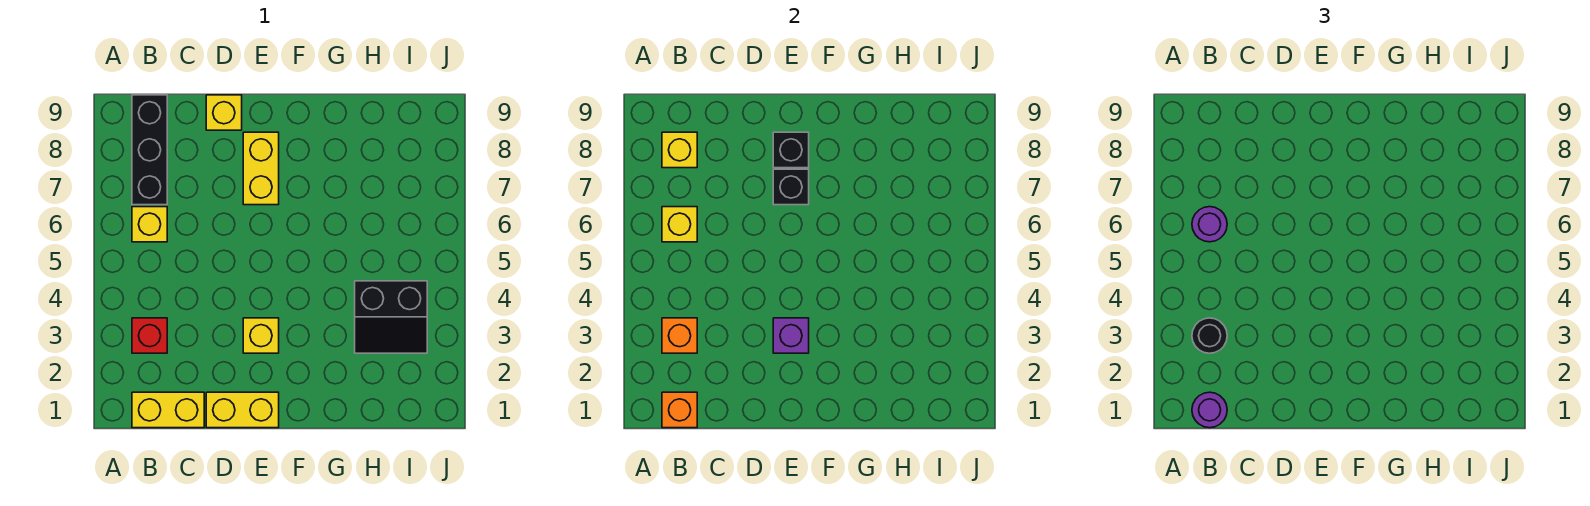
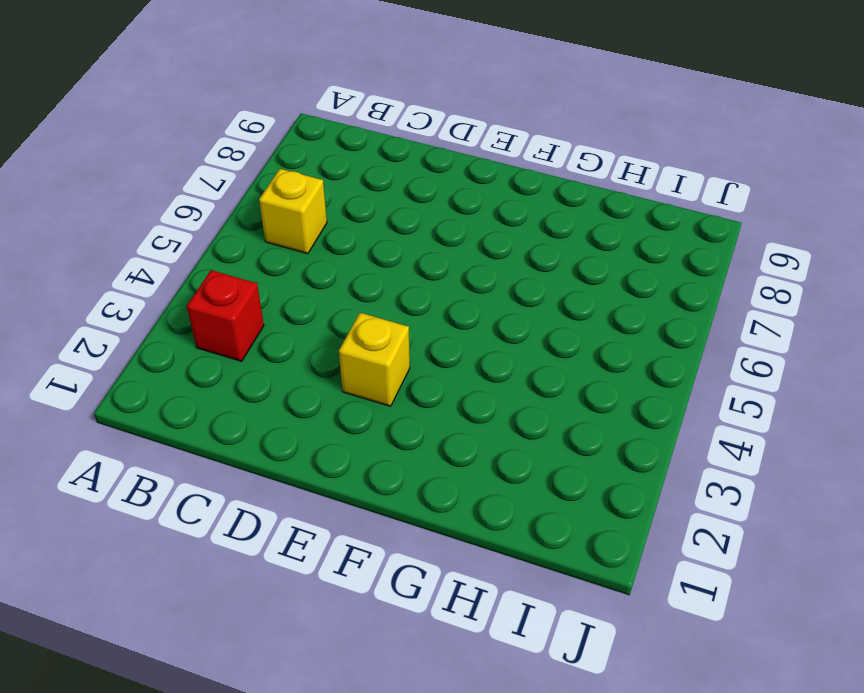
none -> yellow 1x2 brick [132,392,204,428]
none -> black 1x3 brick [132,95,167,205]
none -> yellow 1x2 brick [206,392,279,428]

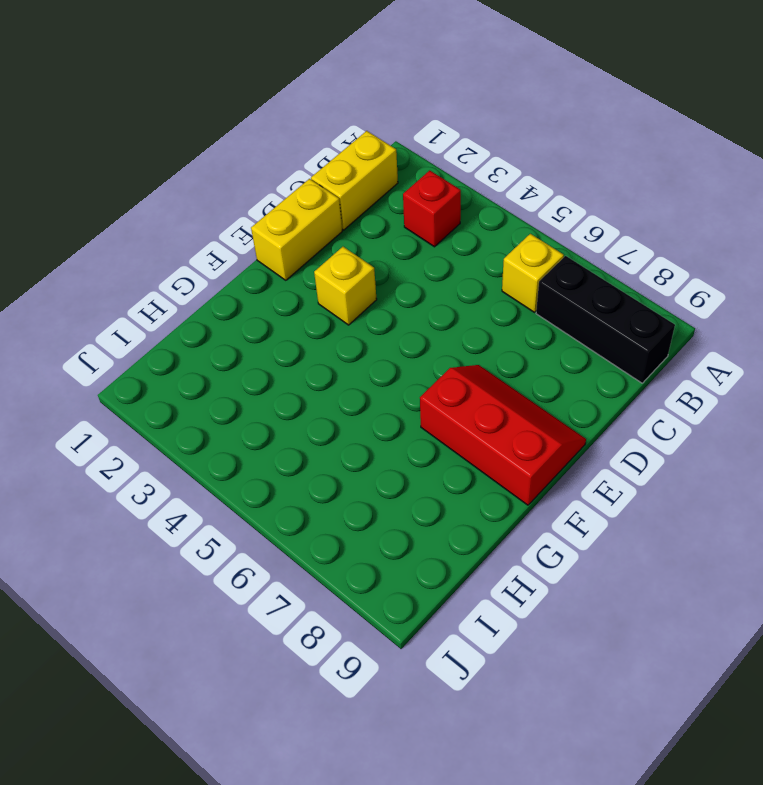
red 2x3 slope [420,365,586,505] -> yellow 1x2 brick [243,132,279,205]
none -> yellow 1x1 brick [206,95,242,130]
none -> black 2x2 slope [355,281,427,353]
none -> orange 1x1 brick [662,392,697,428]

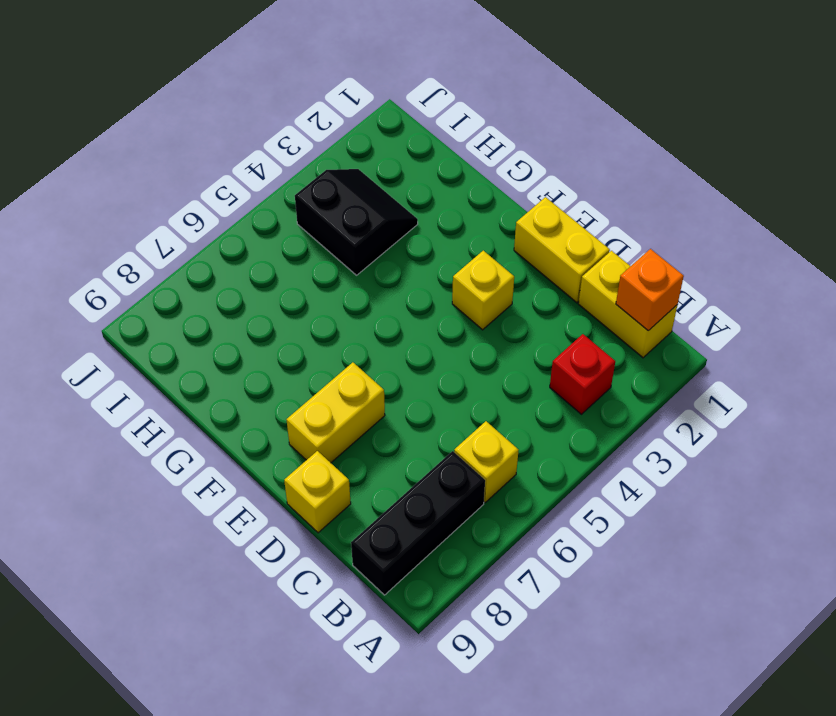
none -> orange 1x1 brick [662,318,697,353]
none -> yellow 1x1 brick [662,207,697,242]
none -> yellow 1x1 brick [662,132,697,168]

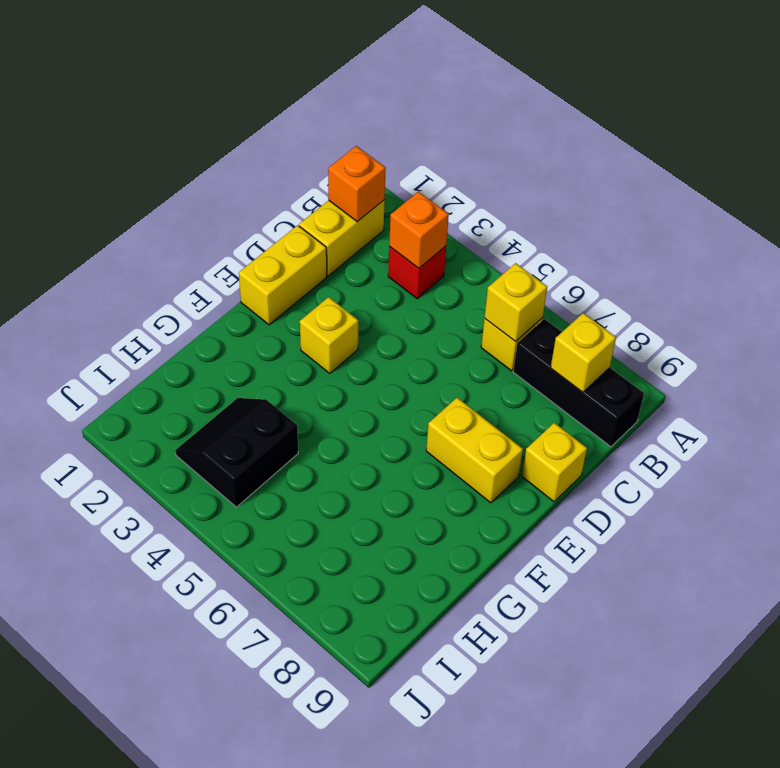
none -> purple 1x1 brick [773,318,809,353]
none -> black 1x1 brick [773,169,809,205]
none -> black 1x1 brick [773,132,809,168]

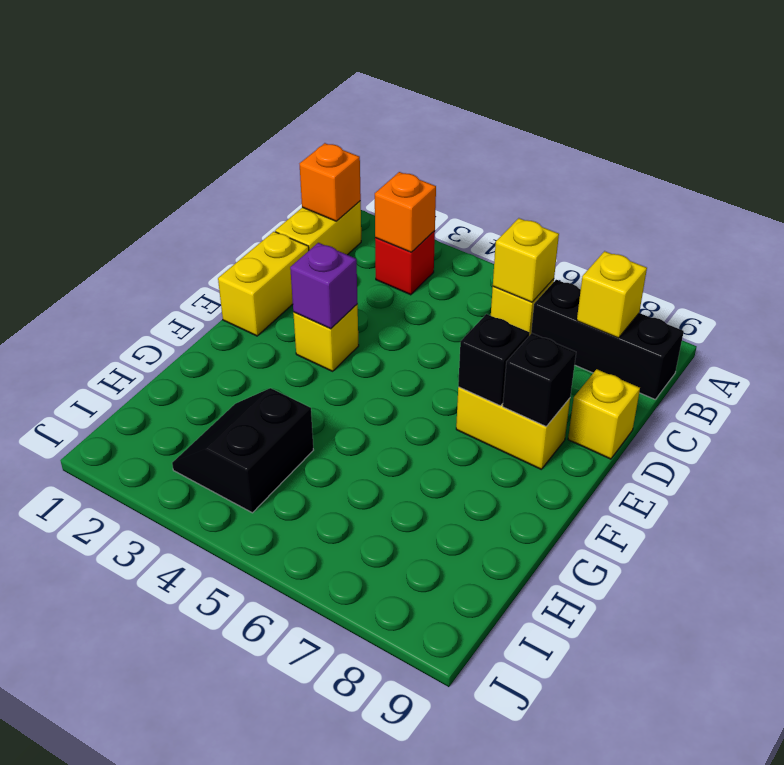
none -> purple 1x1 round brick [1192,392,1227,428]
none -> black 1x1 round brick [1192,318,1227,353]
none -> purple 1x1 round brick [1192,207,1227,242]

